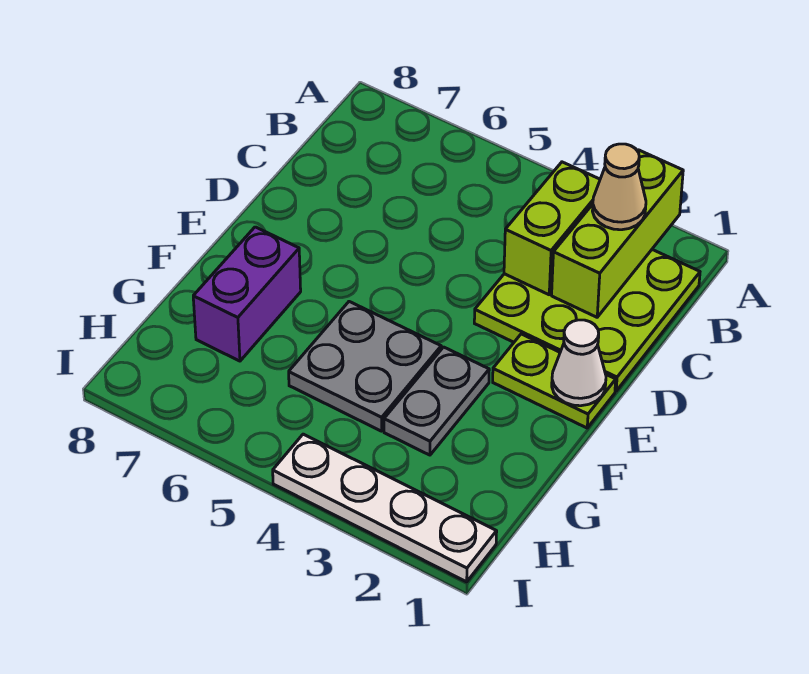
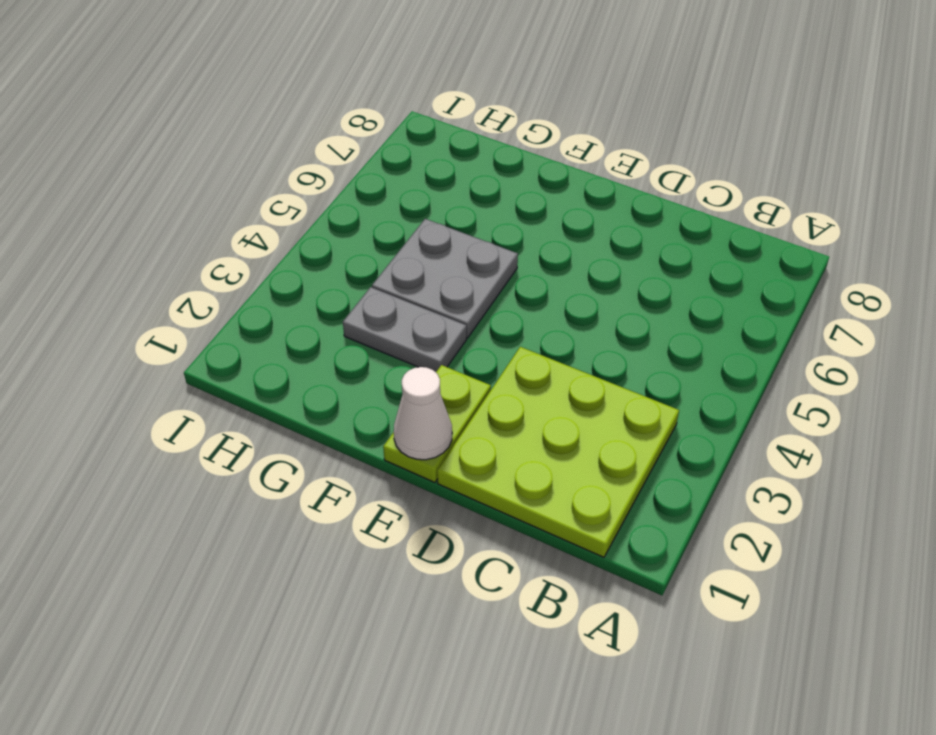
none -> purple 1x2 brick [193,227,301,361]
none -> white 1x4 plate [273,434,497,582]

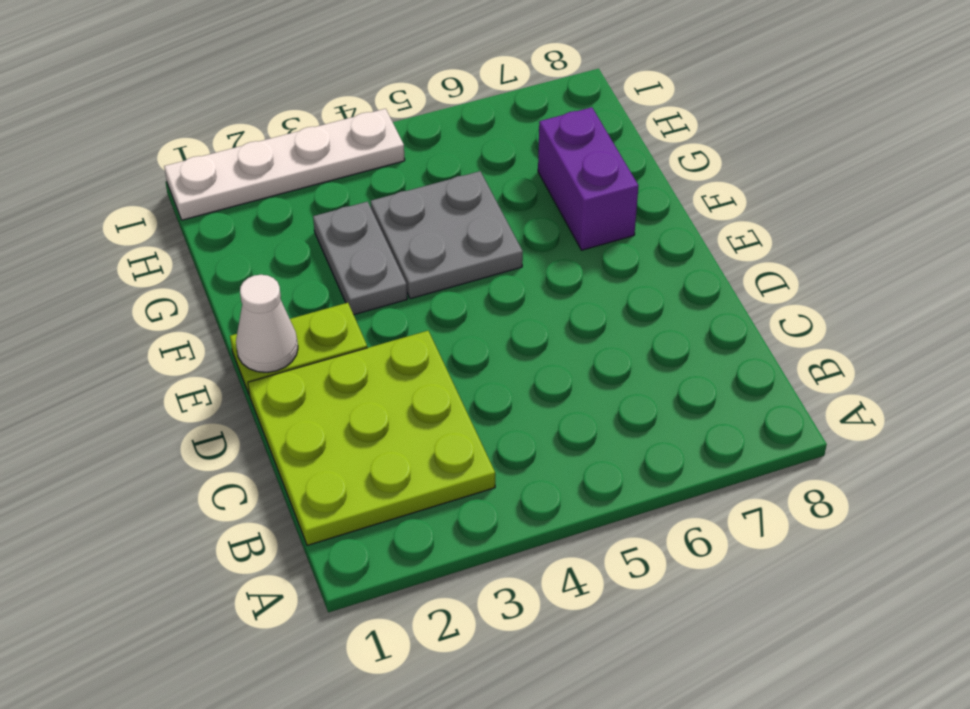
none -> lime 1x3 brick [552,150,683,317]
none -> lime 1x2 brick [504,162,600,295]

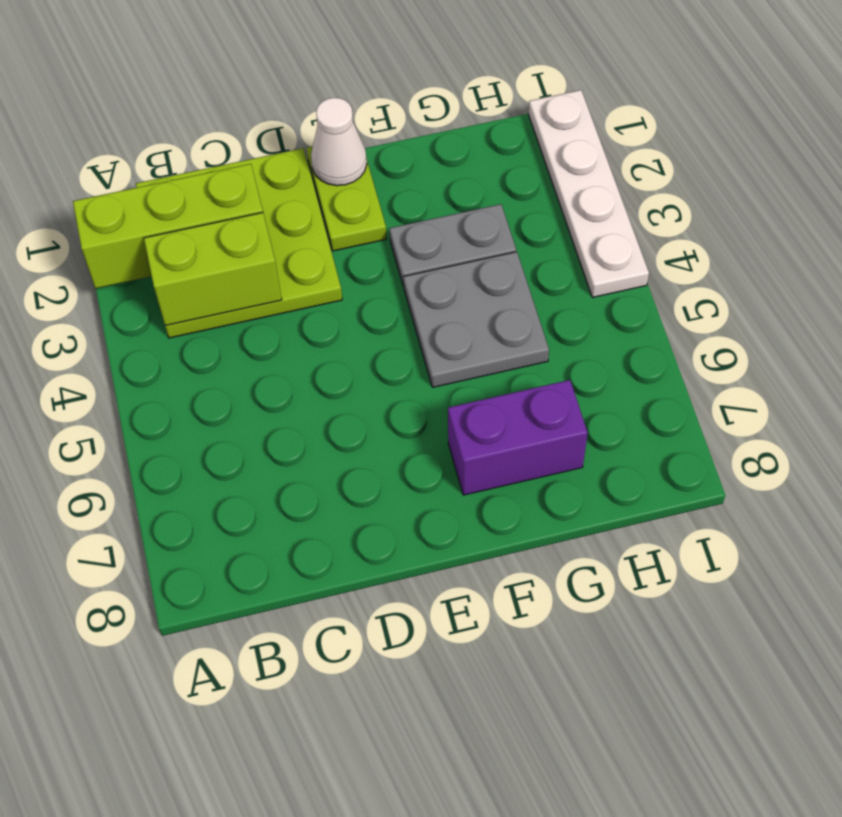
none -> tan 1x1 cone [593,144,646,230]

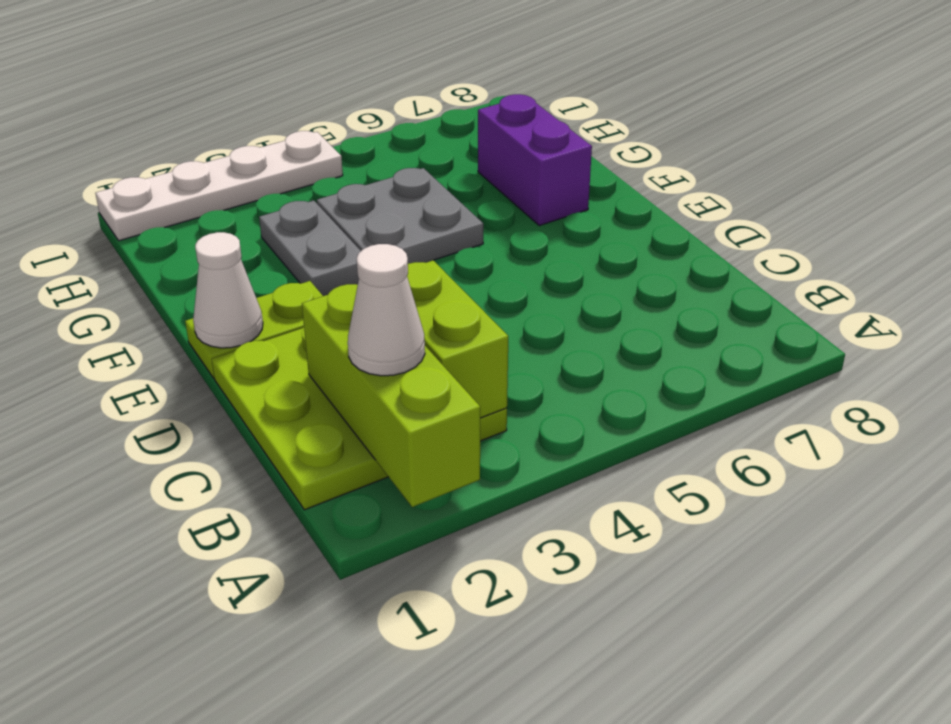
white 1x1 cone [348,244,425,376] -> tan 1x1 cone [593,144,646,230]

